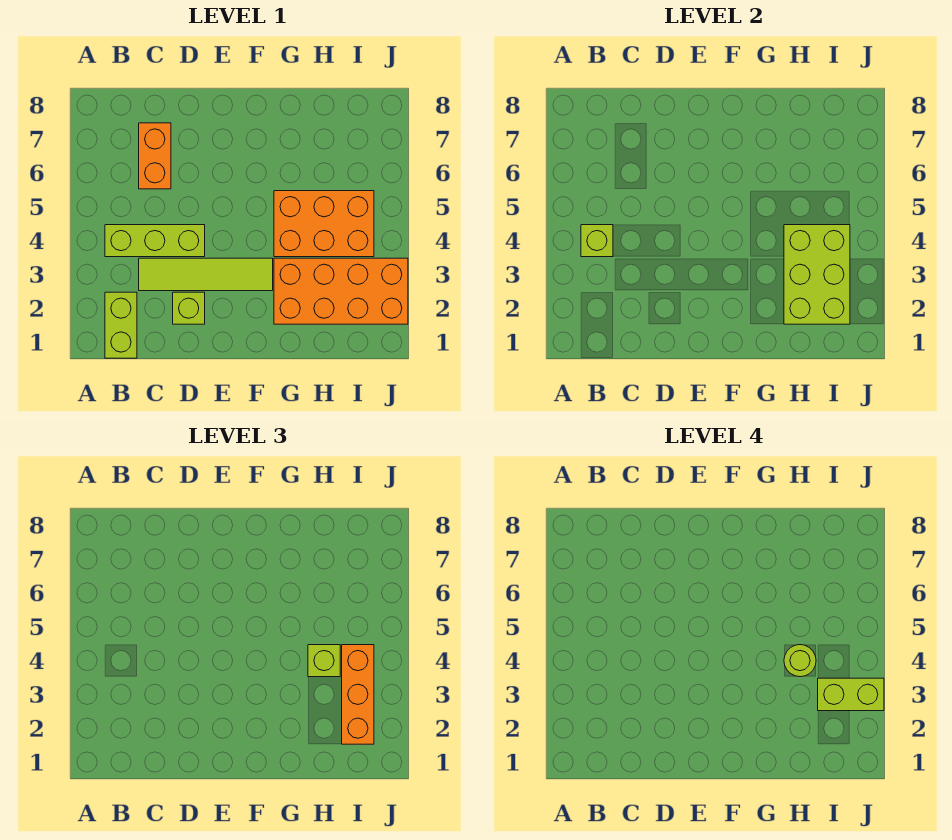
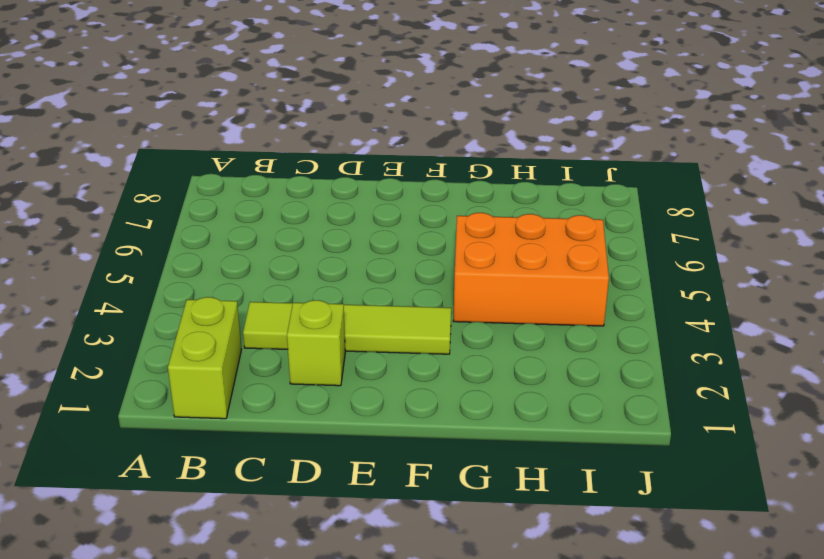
none -> lime 1x3 brick [105,225,205,257]
none -> orange 1x2 brick [139,123,171,189]
none -> orange 2x4 brick [274,258,408,324]

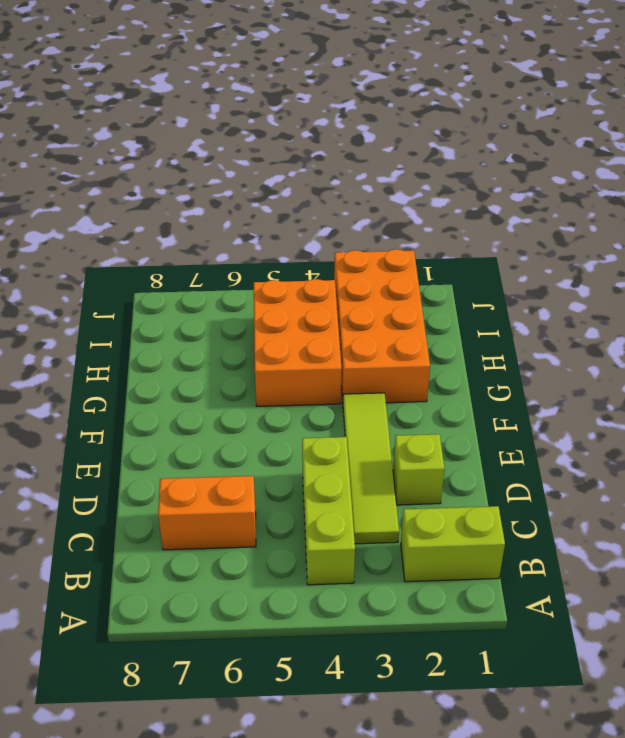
none -> lime 1x1 brick [581,225,613,257]
none -> lime 2x3 brick [784,225,850,324]
none -> lime 1x1 brick [308,645,340,677]

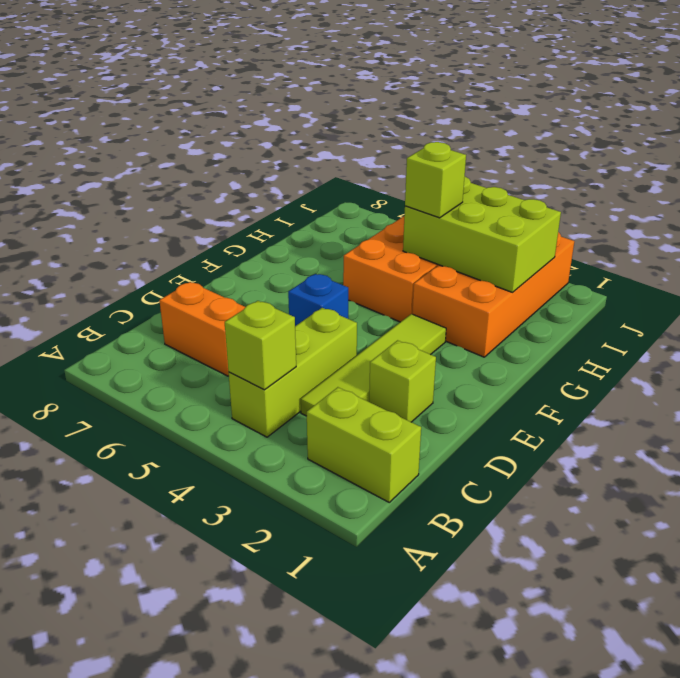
blue 1x1 brick [288,274,349,326] -> none
none -> orange 1x3 brick [342,645,374,744]
none -> lime 1x1 round brick [784,645,816,677]
none -> lime 1x2 brick [818,678,884,711]

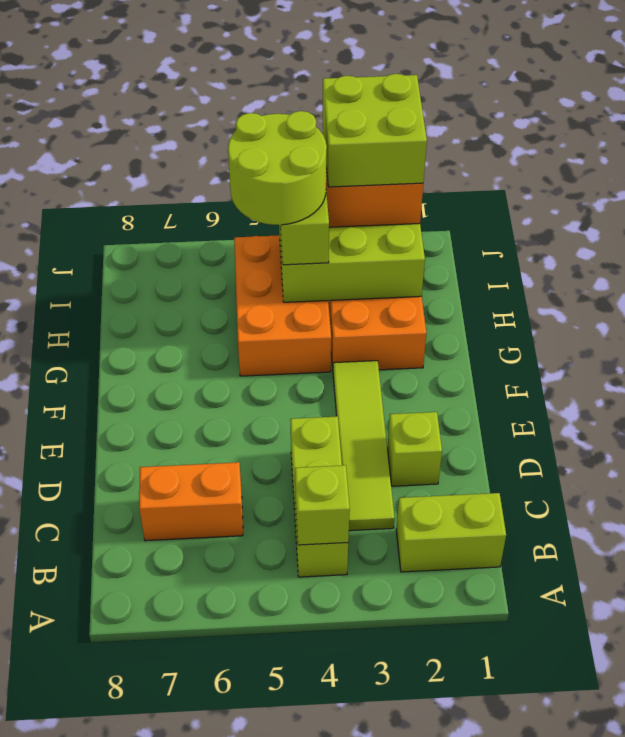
lime 2x2 round brick [228,111,327,225] -> lime 1x1 round brick [784,645,816,677]
lime 2x2 brick [323,74,427,187] -> lime 1x2 brick [818,678,884,711]

